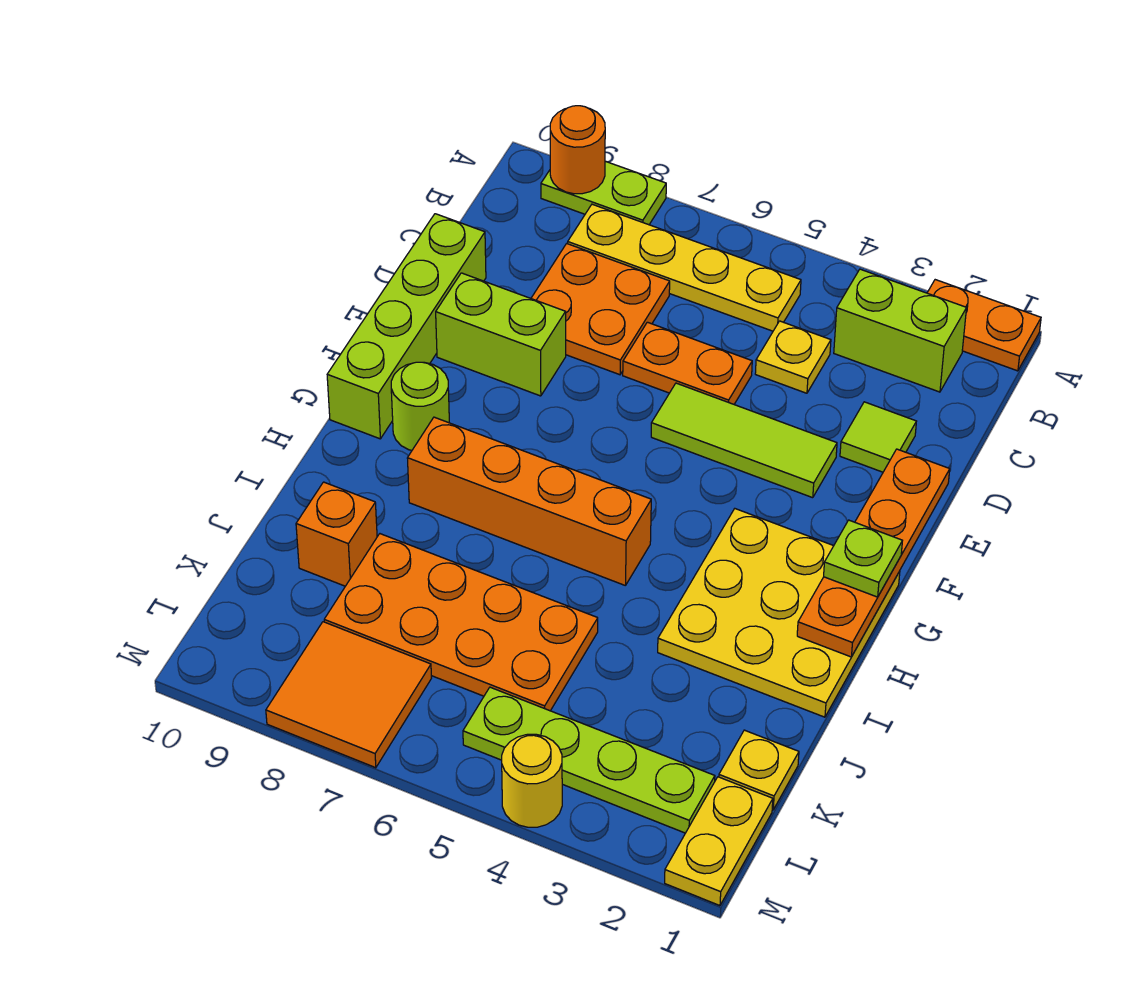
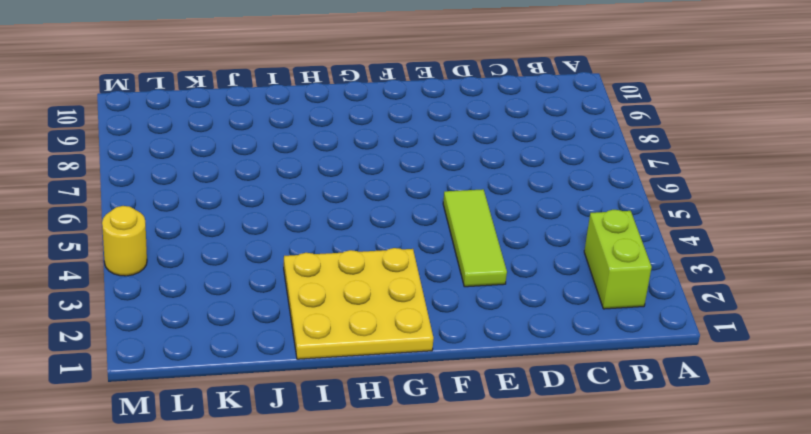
none -> orange 1x2 plate [927,280,1041,371]
none -> lime 1x2 plate [541,161,666,225]
none -> yellow 1x4 plate [568,204,801,331]

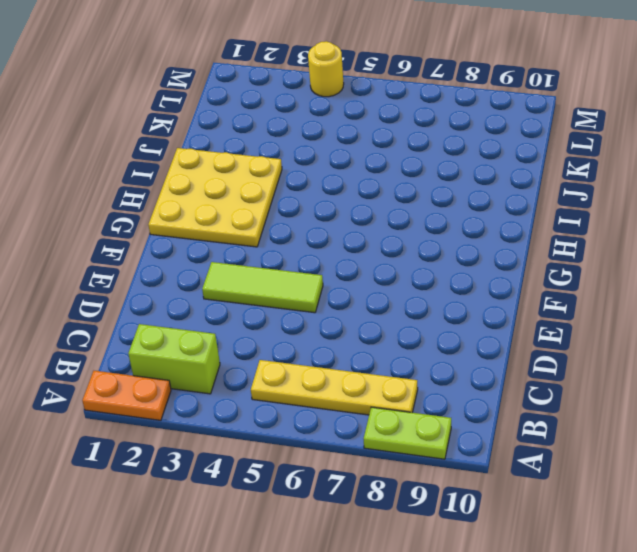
none -> yellow 1x1 plate [755,321,831,393]
none -> orange 2x2 plate [531,244,670,375]
none -> lime 1x1 tile [840,402,916,472]

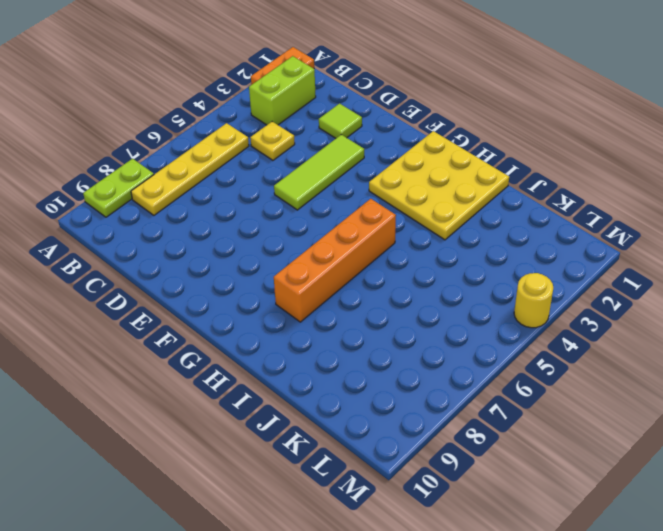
none -> orange 2x2 plate [531,244,670,375]
none -> orange 1x2 plate [623,322,752,404]
none -> lime 1x4 brick [327,214,486,439]

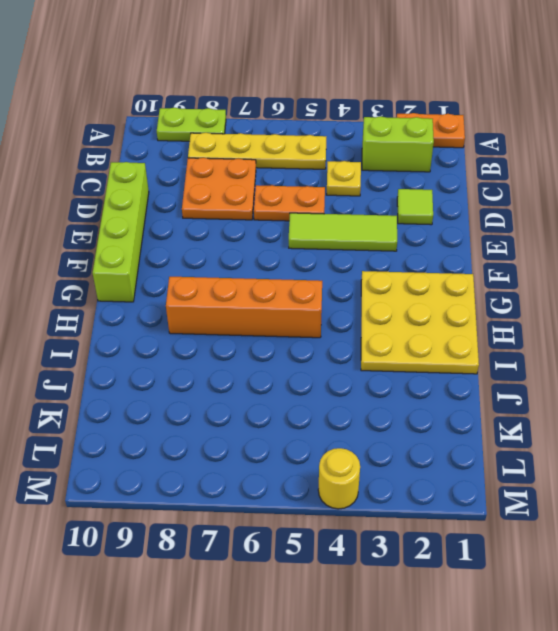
none -> lime 1x2 brick [436,273,566,396]
none -> lime 1x1 round brick [391,362,449,450]
none -> orange 2x4 plate [324,534,598,711]

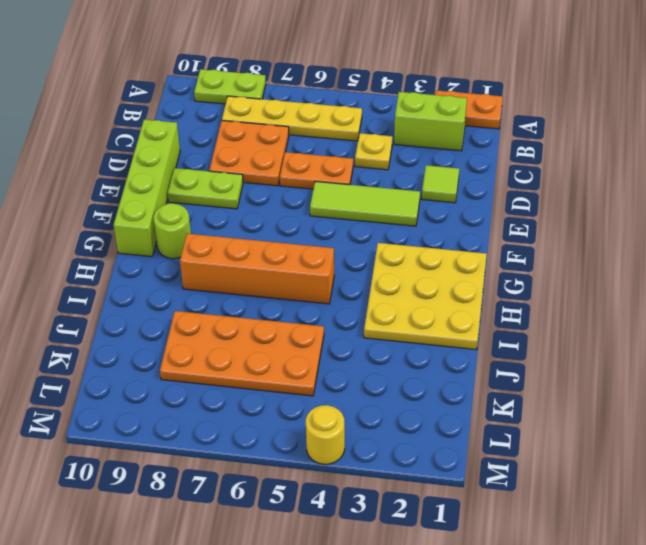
lime 1x2 plate [167,168,243,209] -> lime 1x2 brick [436,273,566,396]
none -> orange 1x1 brick [296,482,377,586]
none -> yellow 1x1 plate [719,730,799,810]
none -> yellow 1x2 plate [665,777,773,906]

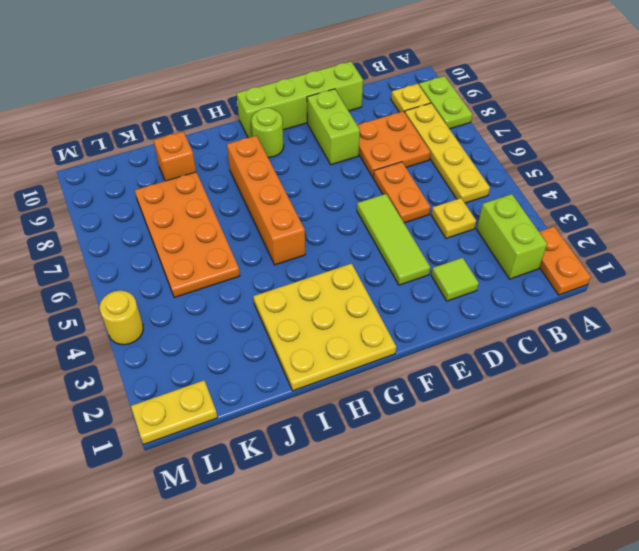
yellow 1x1 plate [391,84,431,112] -> yellow 1x1 plate moved to [719,730,799,810]
none -> lime 1x4 plate [463,687,715,833]
none -> orange 2x2 tile [266,622,431,768]
none -> orange 1x1 round brick [550,106,605,194]

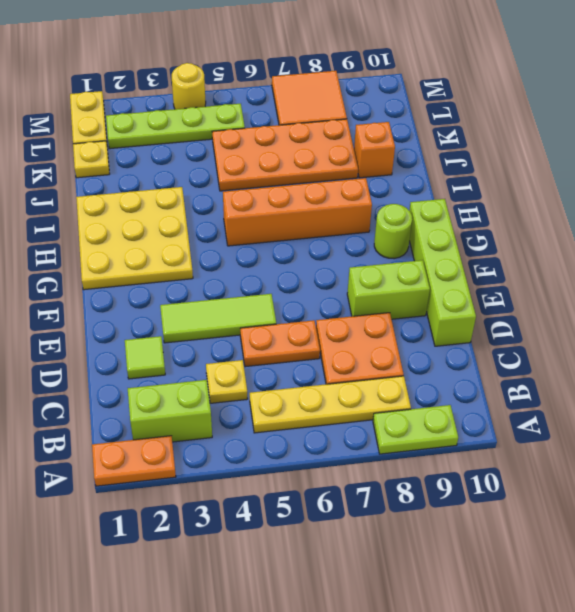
none -> orange 1x1 round brick [550,106,605,194]
none -> orange 1x4 plate [797,449,950,657]
none -> lime 1x1 plate [824,520,902,597]

